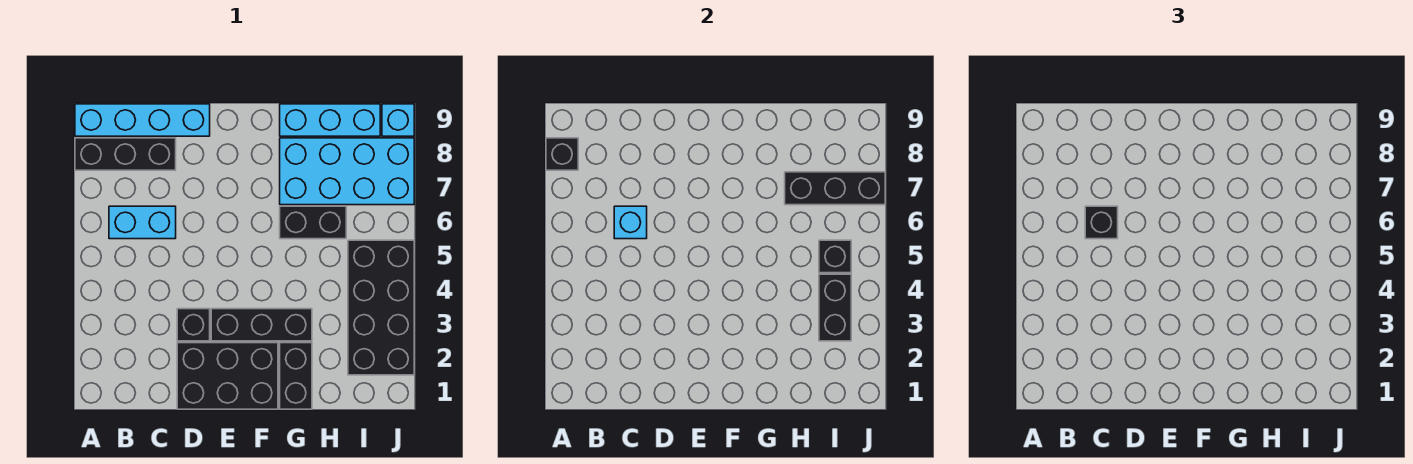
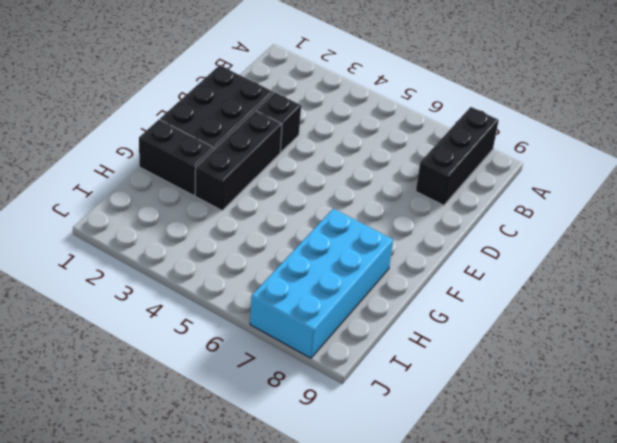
none -> cyan 1x4 brick [75,104,210,136]
none -> cyan 1x2 brick [109,206,176,239]
none -> black 1x2 brick [280,206,346,239]

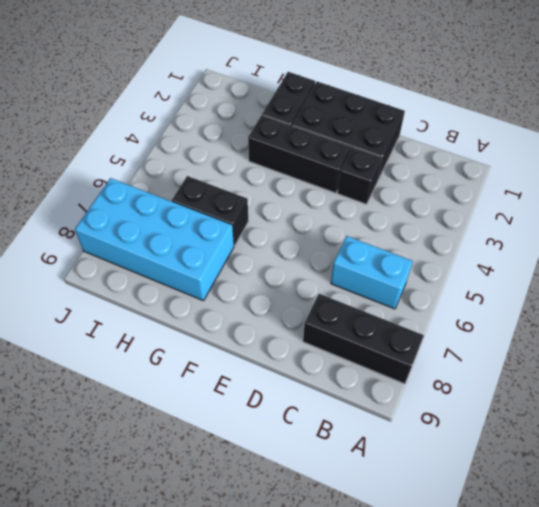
none -> cyan 1x4 brick [75,104,210,136]
none -> cyan 1x3 brick [280,104,380,136]
none -> black 2x4 brick [348,240,414,375]

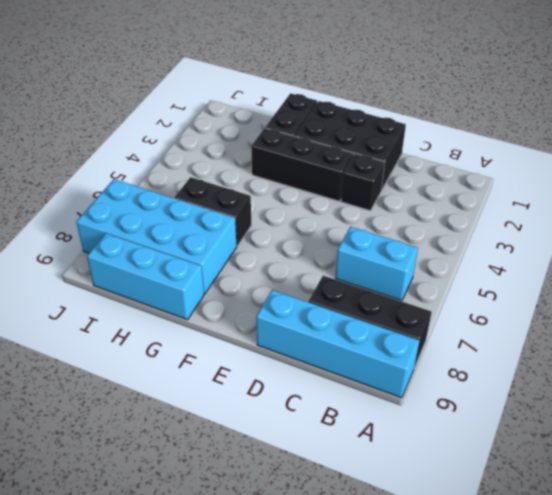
none -> black 2x4 brick [348,240,414,375]
none -> cyan 1x1 brick [382,104,414,136]
none -> black 1x1 brick [546,138,578,170]

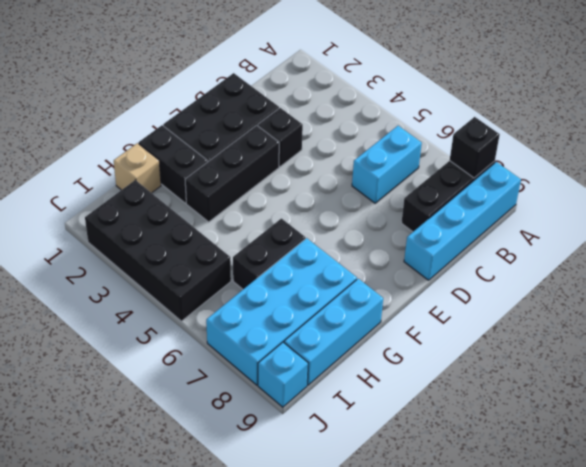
tan 1x1 brick [114,143,161,193] -> none
none -> cyan 1x1 brick [614,206,647,239]
none -> black 1x3 brick [785,172,885,205]
none -> black 1x2 brick [819,274,851,341]

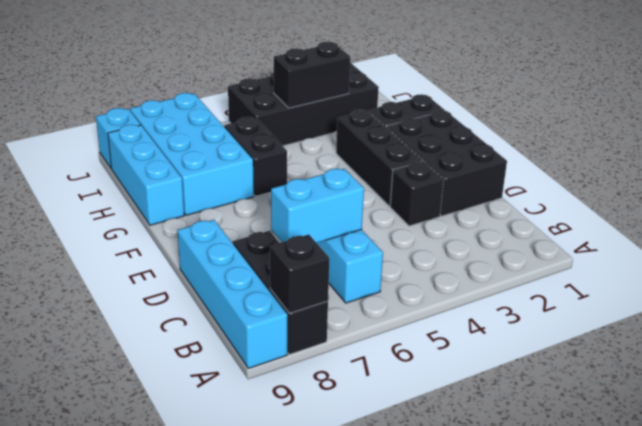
cyan 1x2 brick [271,169,364,243] -> cyan 1x1 brick [614,206,647,239]
none -> black 1x3 brick [785,172,885,205]
none -> black 1x1 brick [819,240,851,273]
none -> black 1x1 brick [1085,206,1118,239]

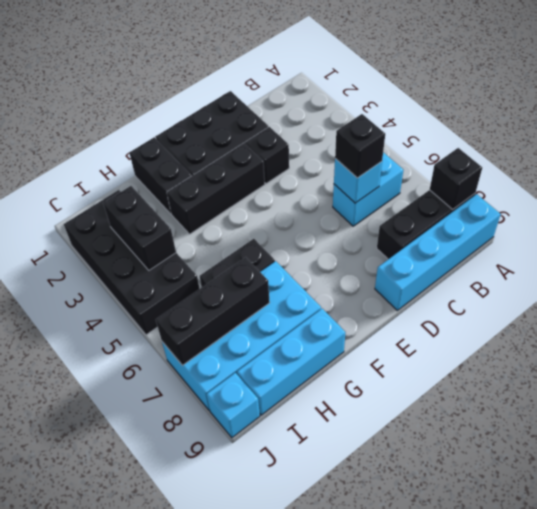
none -> black 1x1 brick [819,240,851,273]

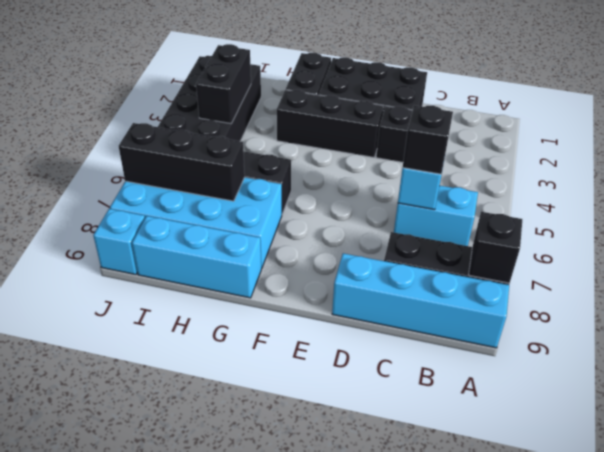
none -> black 1x1 brick [819,240,851,273]

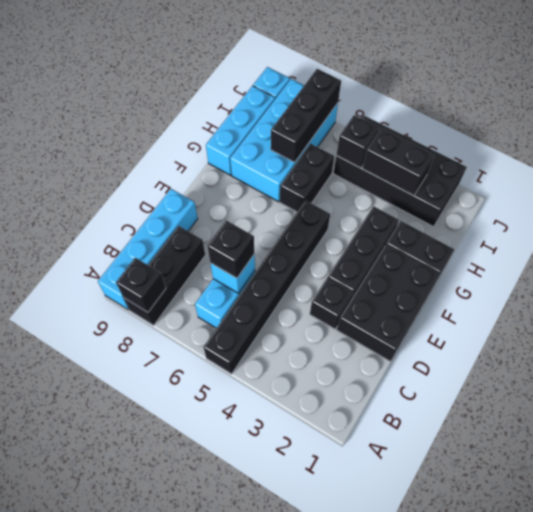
black 1x6 brick [203,200,330,374] -> none

